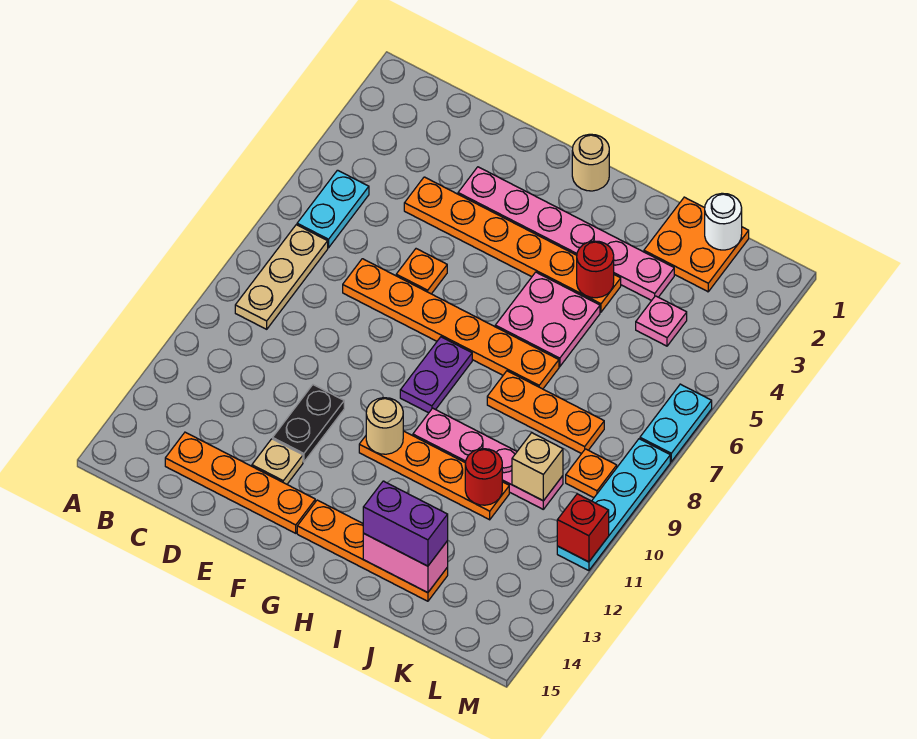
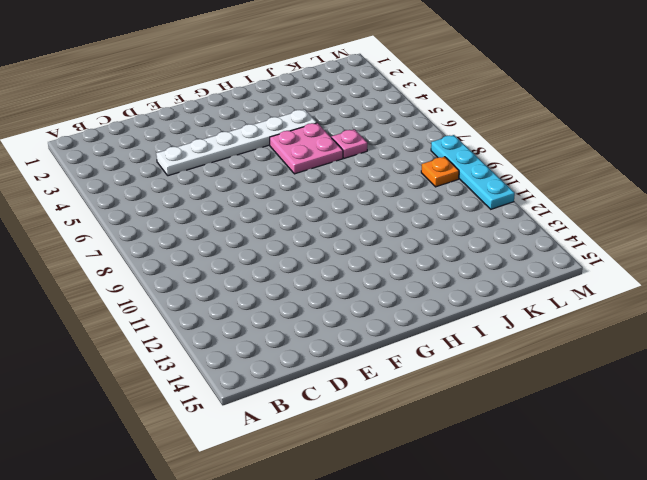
white 1x6 plate [156,109,317,176] -> orange 1x6 plate [404,177,621,312]
pink 1x1 plate [332,129,367,158] -> pink 1x1 plate moved to [636,296,687,346]
none -> cyan 1x2 plate [297,170,369,248]
none -> tan 1x3 plate [235,225,328,329]
none -> orange 1x4 plate [165,432,315,533]

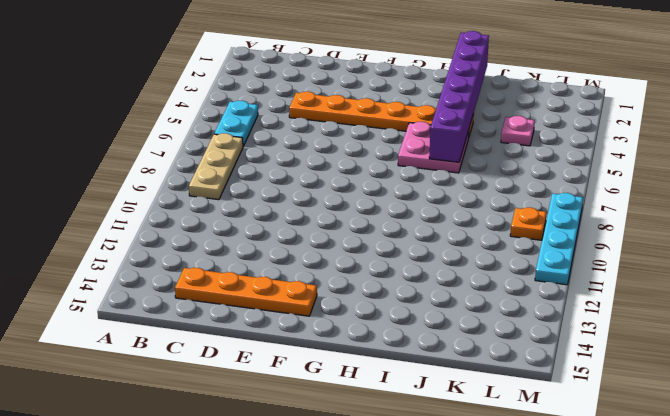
purple 1x6 brick [429,31,489,162] -> red 1x1 round brick [577,241,614,298]
none -> orange 1x6 plate [343,259,559,389]
none -> pink 1x6 plate [458,167,674,301]
none -> orange 1x1 plate [396,249,447,294]

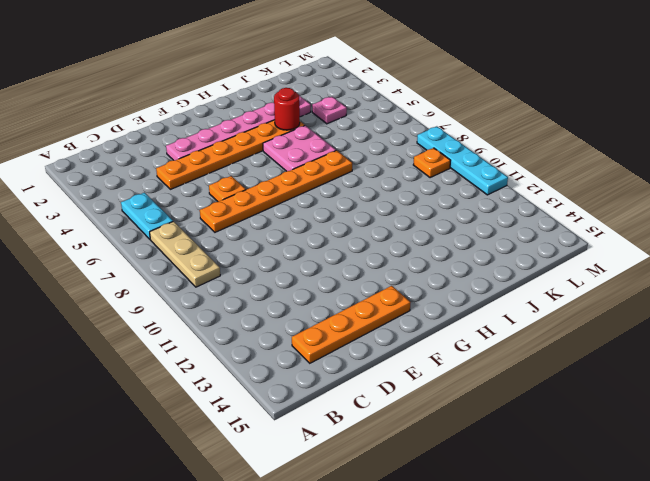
none -> black 1x2 plate [273,385,344,462]
none -> tan 1x1 plate [252,439,303,484]
none -> tan 1x1 round brick [572,134,609,191]

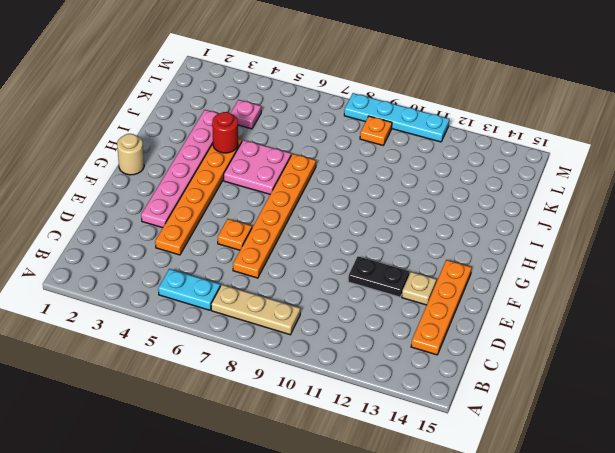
none -> purple 1x2 plate [400,337,472,413]
none -> orange 1x4 plate [359,431,509,520]
none -> orange 1x4 plate [297,500,448,601]

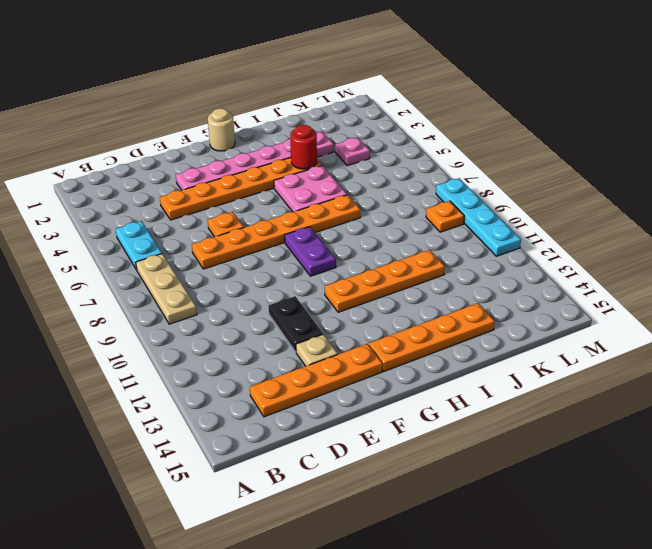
none -> pink 1x4 plate [413,408,563,509]
none -> orange 1x3 plate [487,371,604,454]
none -> orange 2x2 plate [644,197,749,292]

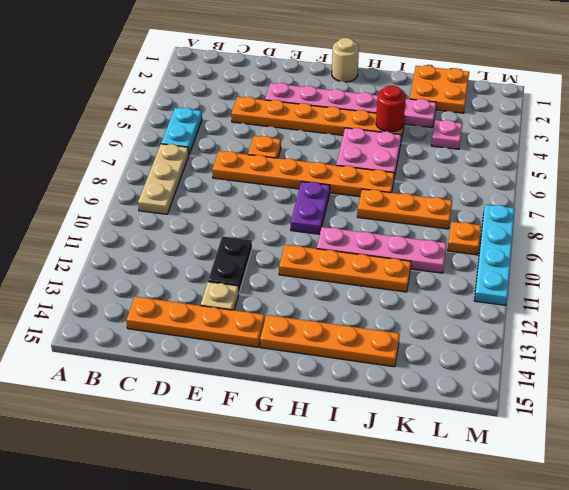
none -> cyan 1x2 plate [640,384,712,462]
none -> tan 1x1 round brick [366,398,403,454]
none -> pink 1x2 brick [363,534,448,593]

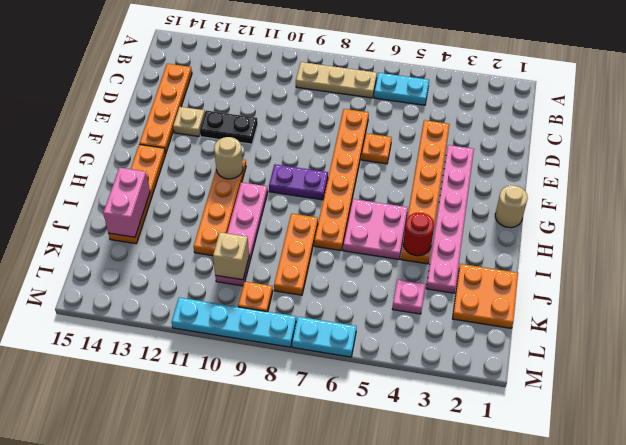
none -> red 1x1 round brick [465,449,502,505]
none -> white 1x1 round brick [705,193,742,250]
none -> red 1x1 brick [557,494,609,562]

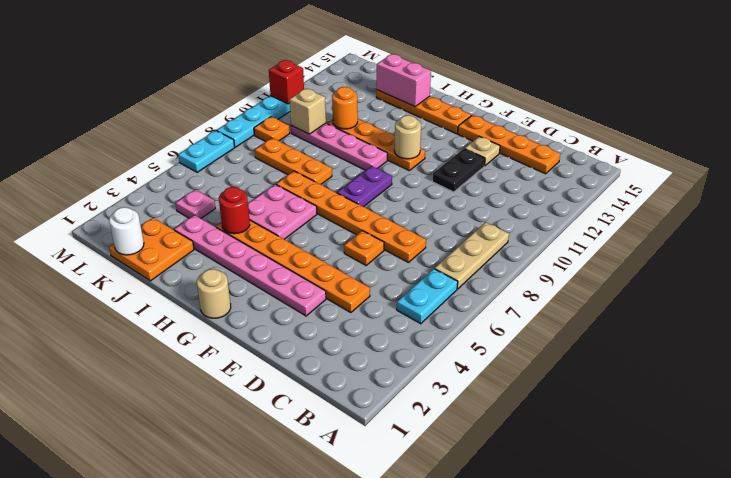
orange 1x1 round brick [332,87,358,129] -> red 1x1 round brick [465,449,502,505]
none -> purple 1x2 brick [363,481,448,566]

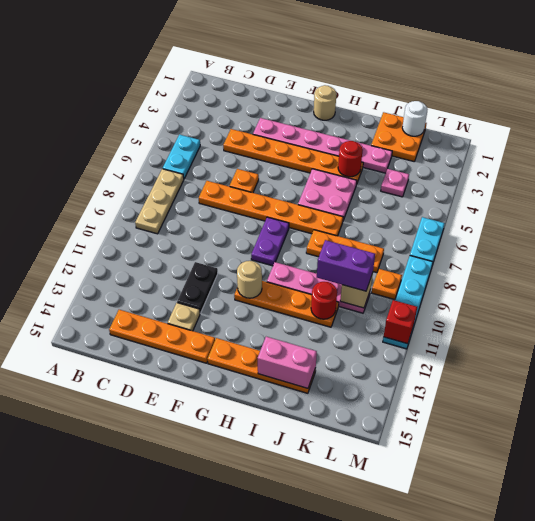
purple 1x2 brick [317,240,375,291] -> purple 1x2 brick moved to [363,481,448,566]

